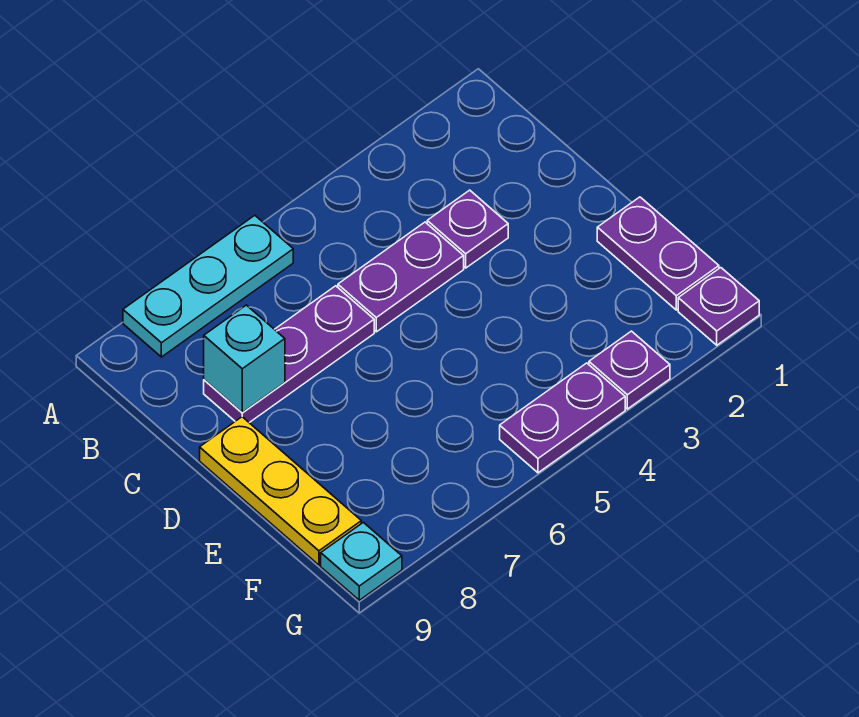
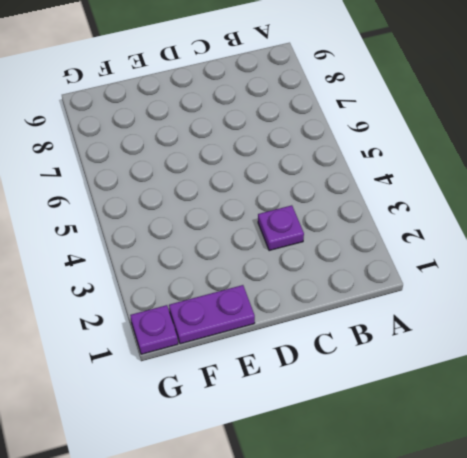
none -> cyan 1x3 plate [123,215,293,357]
none -> purple 1x2 plate [338,222,464,332]

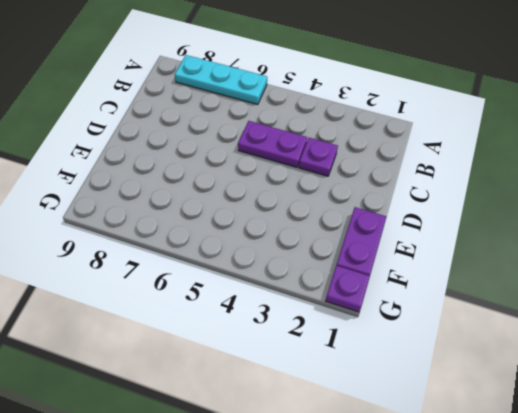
none -> purple 1x3 plate [204,286,374,423]
none -> yellow 1x3 plate [200,417,361,565]

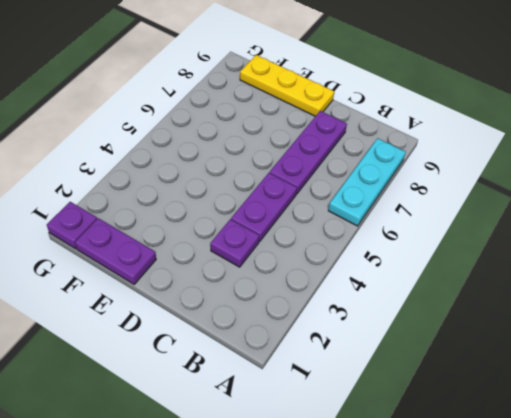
none -> purple 1x1 plate [589,331,670,409]
none -> purple 1x2 plate [500,363,625,473]

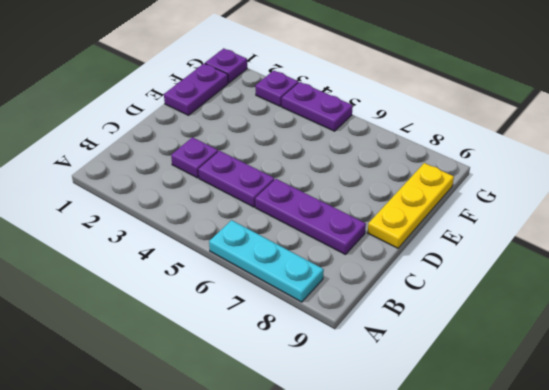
none -> cyan 1x1 plate [321,522,402,600]
none -> cyan 1x1 brick [204,305,285,413]

